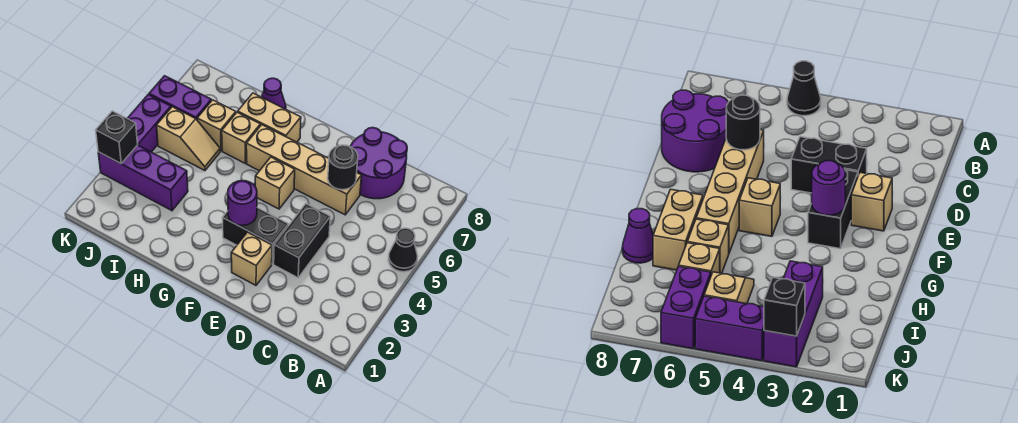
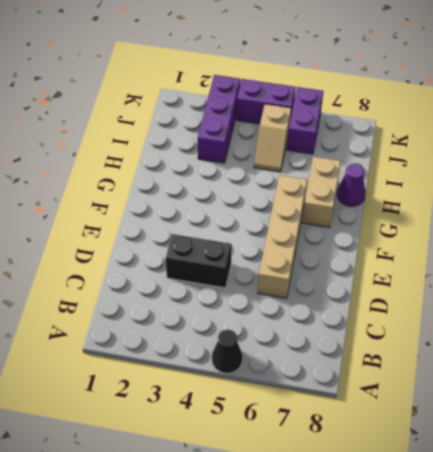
none -> purple 2x2 round brick [350,128,407,199]
none -> tan 1x1 brick [231,232,272,285]
none -> black 1x2 brick [223,208,288,264]

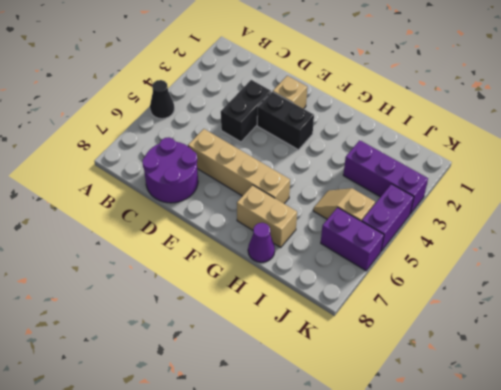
none -> tan 1x1 brick [255,157,295,209]
none -> tan 1x1 brick [222,112,260,163]
none -> tan 1x1 brick [197,100,236,151]

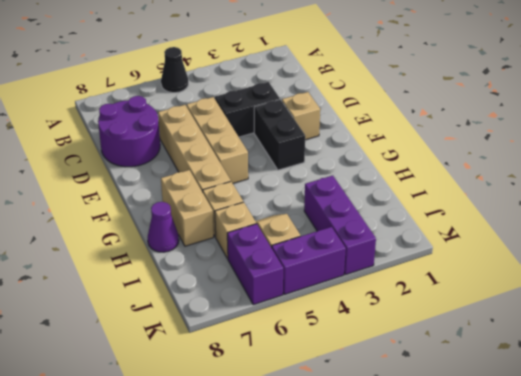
tan 1x3 brick [187,97,248,183] -> tan 1x1 brick [255,157,295,209]
none -> black 1x1 round brick [328,145,358,190]
none -> purple 1x1 round brick [228,181,257,225]
none -> black 1x1 brick [96,111,138,164]

